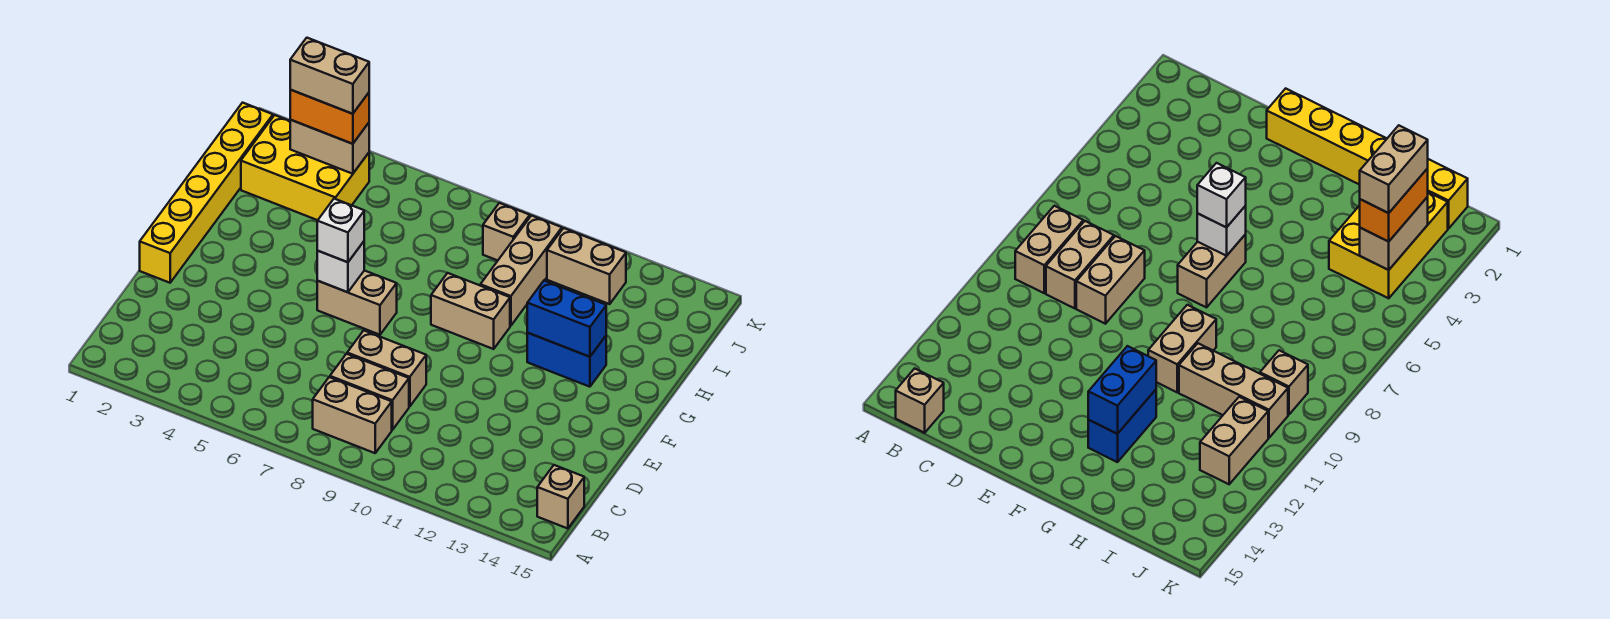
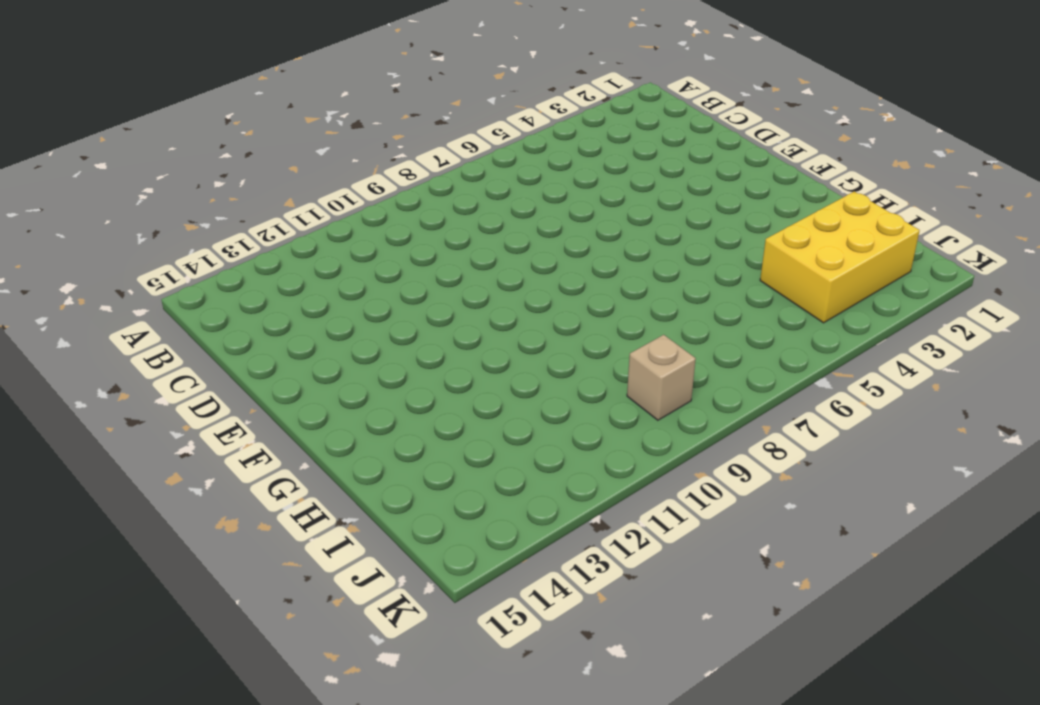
none -> tan 1x2 brick [313,377,392,453]
none -> tan 1x1 brick [537,465,584,529]
none -> tan 1x2 brick [330,354,409,430]

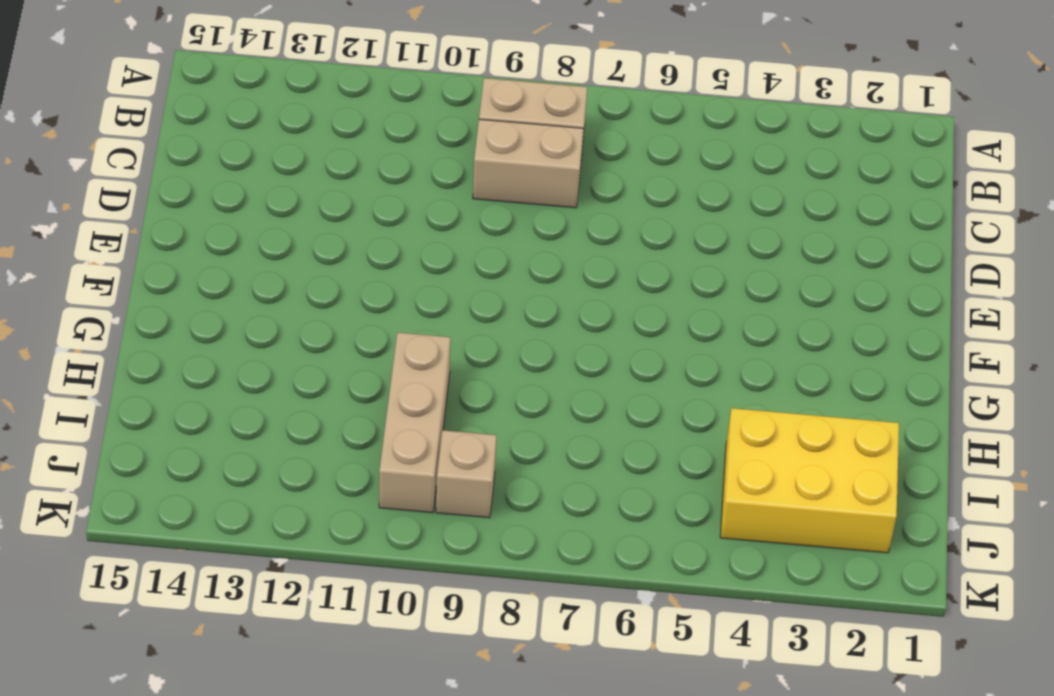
none -> tan 1x1 brick [537,465,584,529]
none -> tan 1x2 brick [347,330,426,407]
none -> yellow 1x6 brick [140,103,273,283]

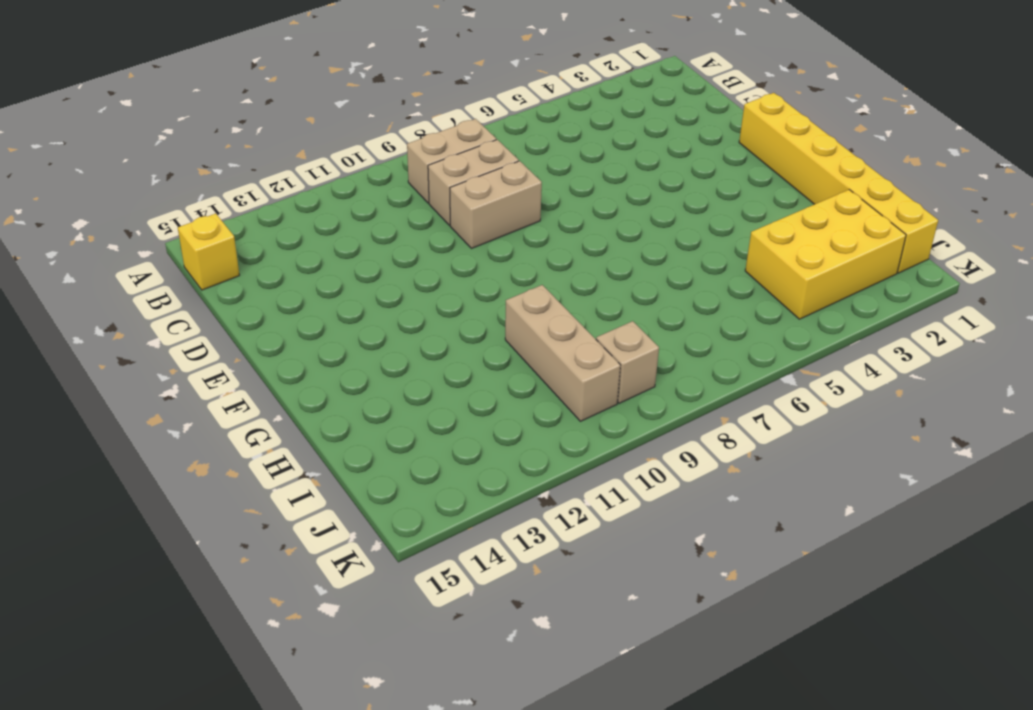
yellow 1x1 brick [178,214,240,290] -> tan 1x1 brick [537,465,584,529]
none -> tan 1x2 brick [317,270,397,335]
none -> tan 1x2 brick [431,273,510,349]
none -> blue 1x2 brick [527,333,606,387]

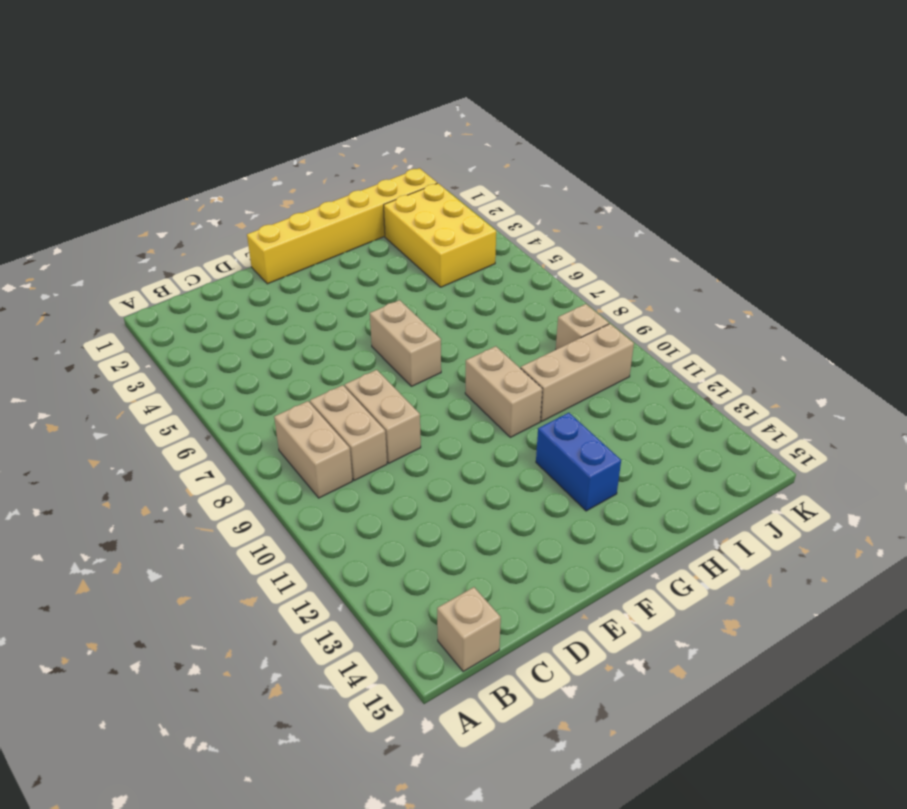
none -> tan 1x2 brick [547,228,626,304]
none -> white 1x1 brick [317,242,364,292]
none -> blue 1x2 brick [527,281,606,357]

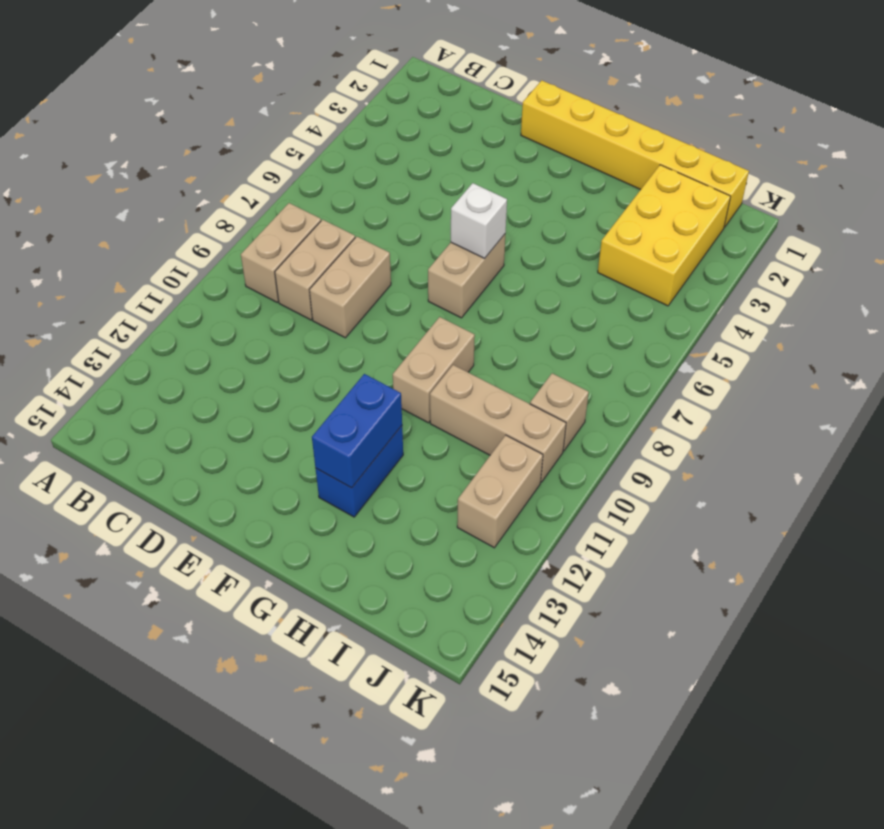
none -> tan 1x1 brick [537,465,584,529]
none -> tan 1x2 brick [290,120,369,174]
none -> white 1x1 brick [317,199,364,262]

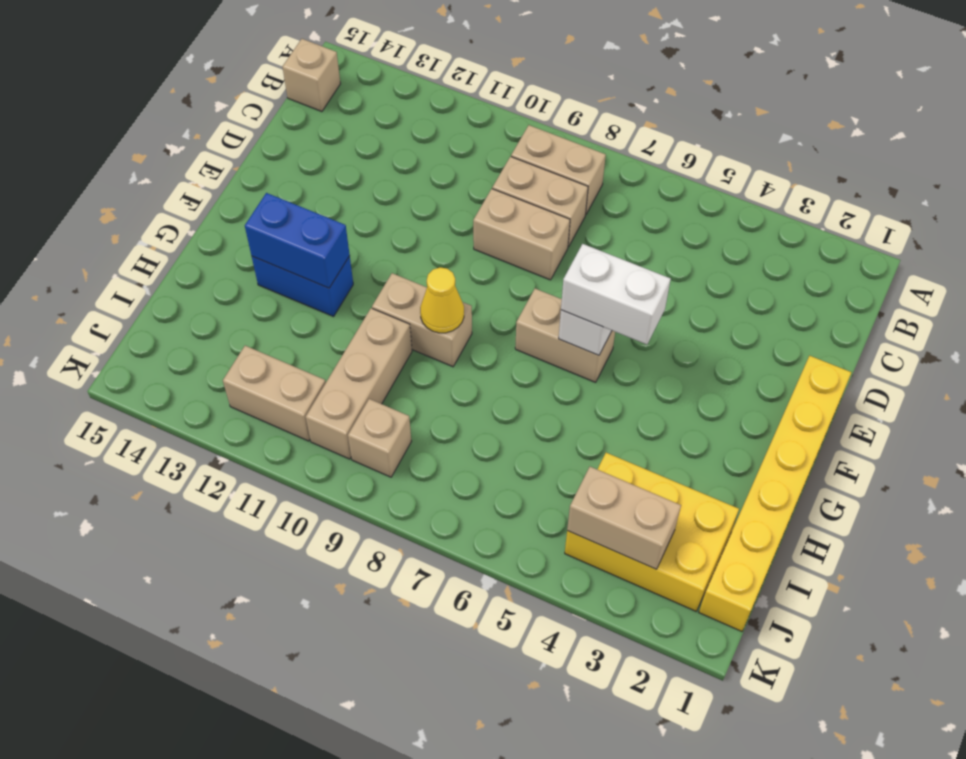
white 1x2 brick [561,244,671,344] -> white 1x1 brick [317,199,364,262]
yellow 1x1 cone [420,268,464,333] -> none
none -> orange 1x2 brick [290,90,369,144]
none -> tan 1x2 brick [290,38,369,114]

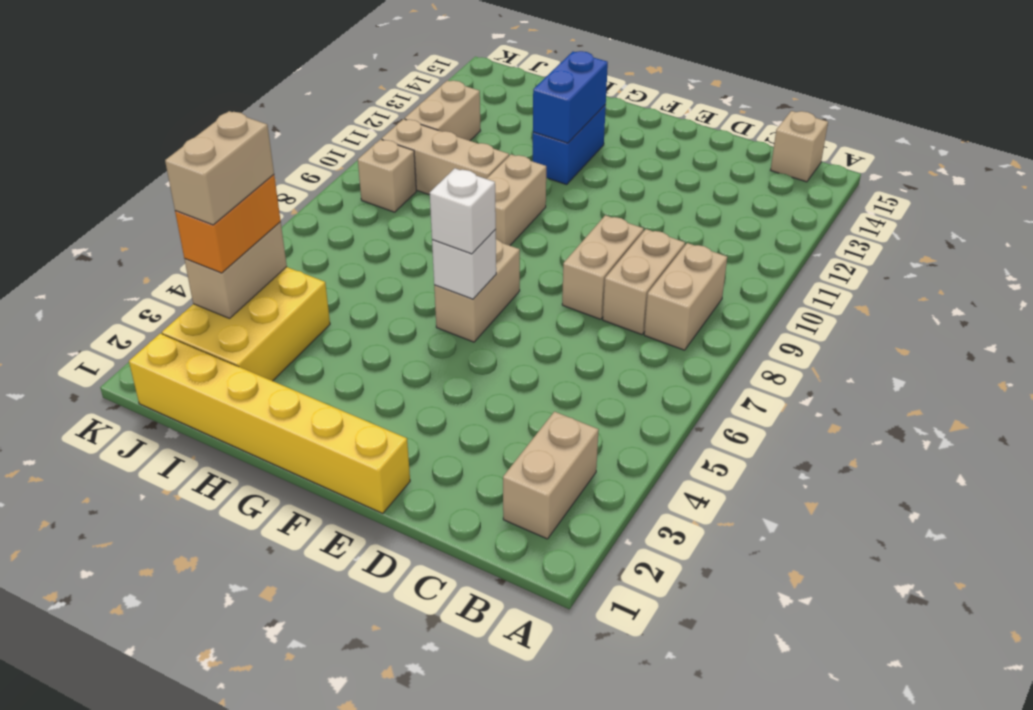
tan 1x2 brick [503,412,599,539] -> none

